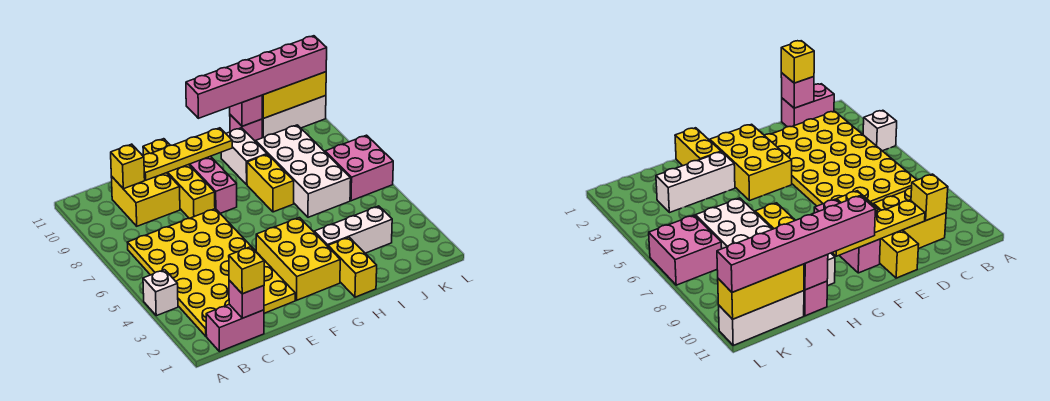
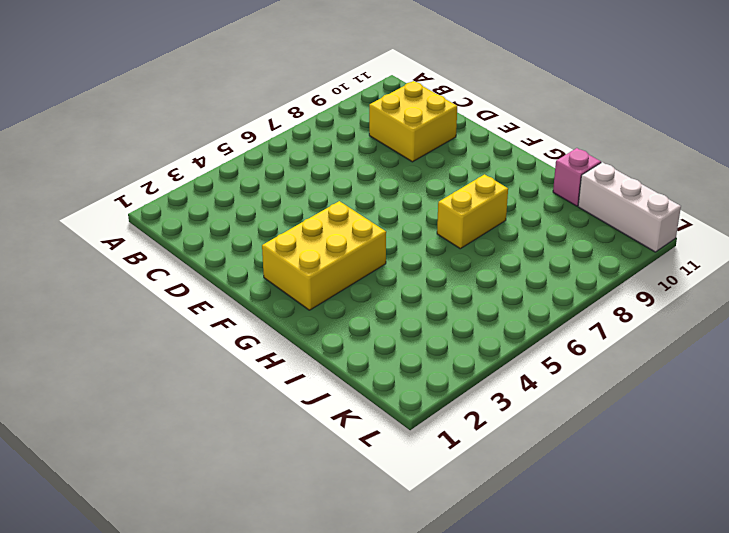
none -> white 1x1 brick [143,270,178,316]
none -> pink 1x2 brick [206,304,264,352]
none -> yellow 4x6 plate [127,209,295,336]

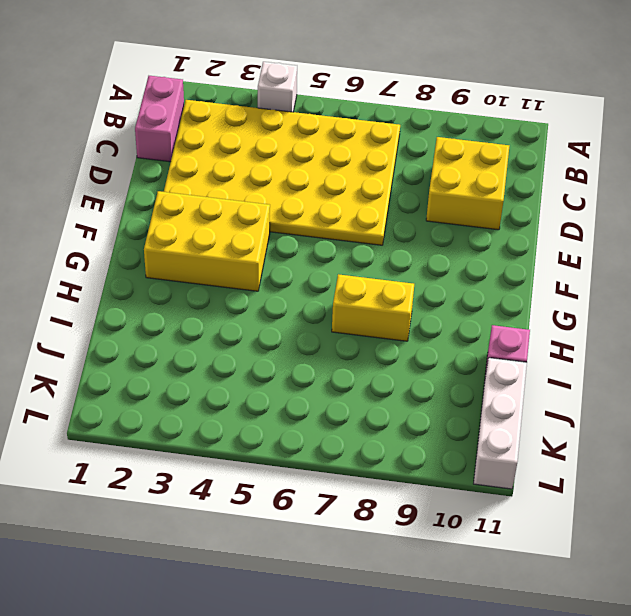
none -> yellow 1x4 brick [143,139,215,218]
none -> pink 1x3 brick [189,156,237,213]
none -> yellow 1x2 brick [328,237,377,297]

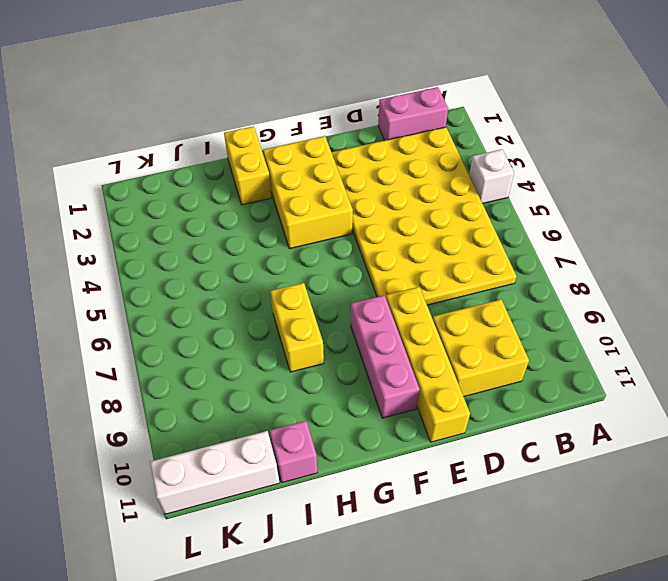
none -> white 1x3 brick [314,206,392,253]
none -> white 1x2 brick [221,128,267,184]
none -> white 2x4 brick [256,125,351,217]

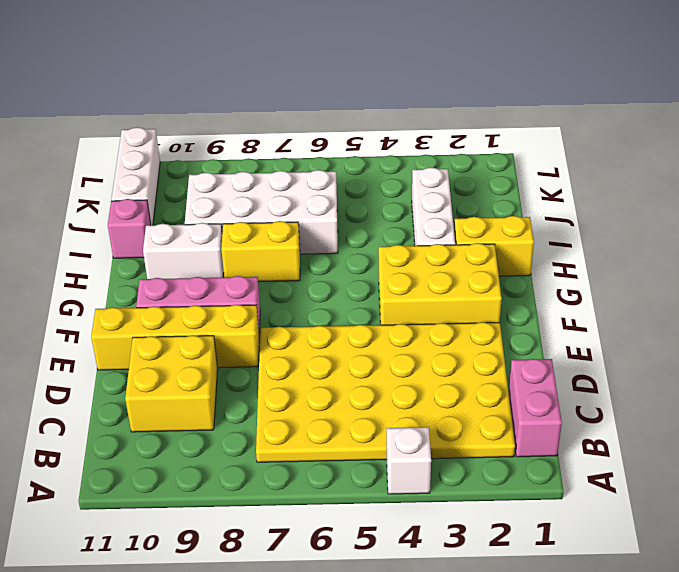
none -> pink 2x2 brick [325,135,393,201]
none -> pink 1x1 brick [229,280,264,318]
none -> yellow 1x1 brick [111,144,145,189]

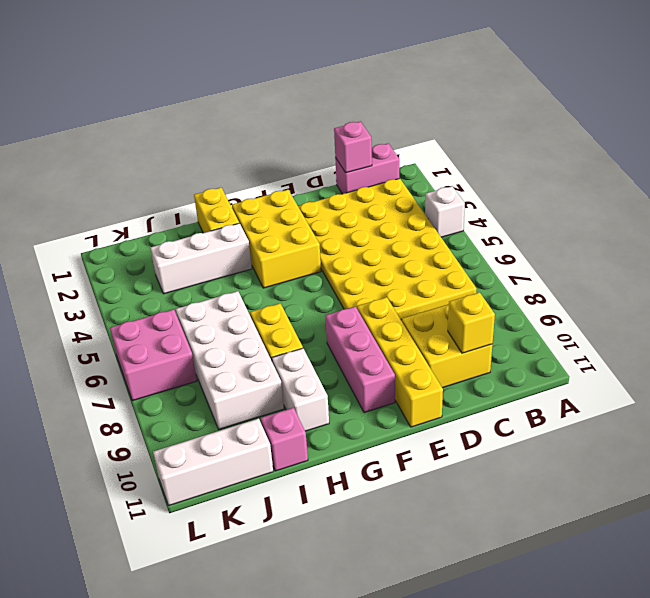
none -> yellow 1x4 plate [143,128,232,180]
none -> pink 1x1 brick [230,95,262,126]
none -> yellow 1x3 brick [262,72,326,118]

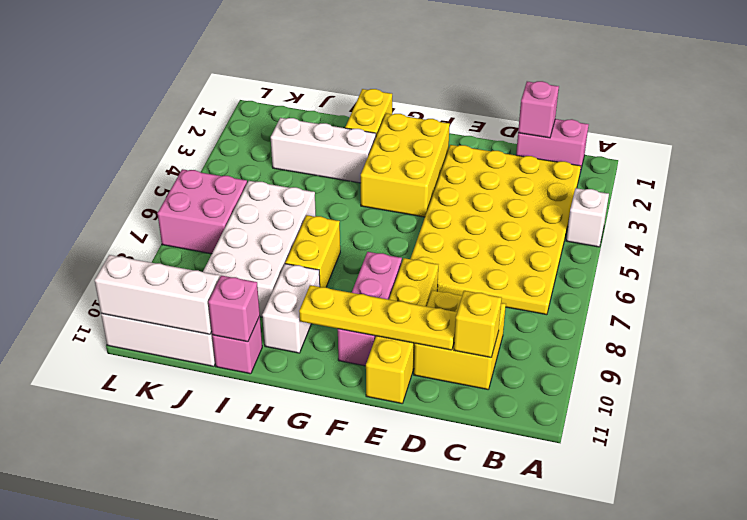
white 1x3 brick [95,255,219,334] -> yellow 1x3 brick [262,72,326,118]
none -> yellow 1x1 brick [229,247,264,294]
none -> pink 1x6 brick [186,36,327,118]

